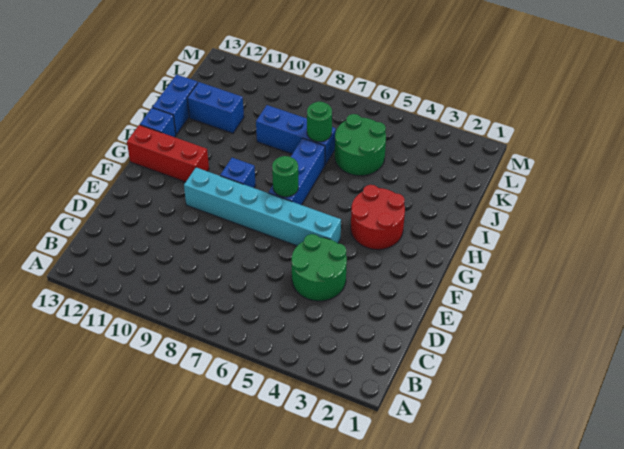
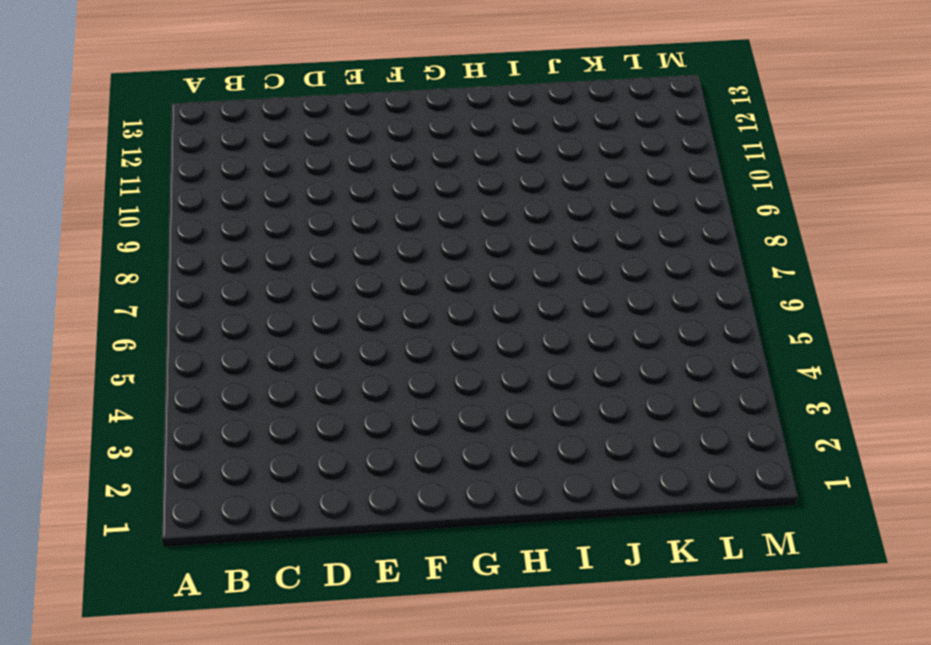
none -> green 2x2 round brick [292,234,347,301]
none -> cyan 1x6 brick [184,168,341,246]
none -> red 2x2 round brick [351,185,405,250]

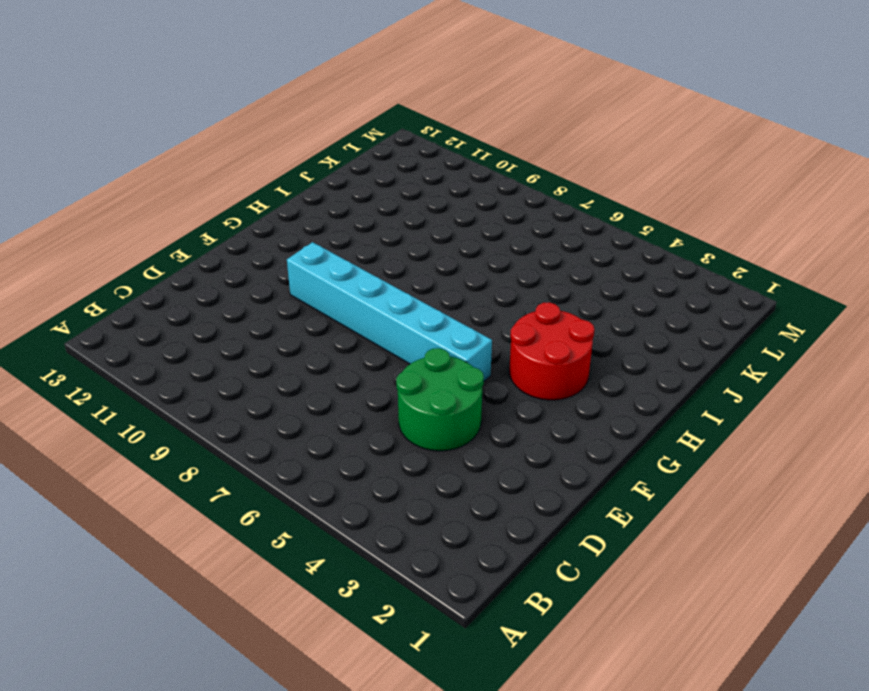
none -> blue 1x3 brick [269,138,325,205]
none -> blue 1x1 brick [220,158,256,188]
none -> red 1x3 brick [127,125,209,182]

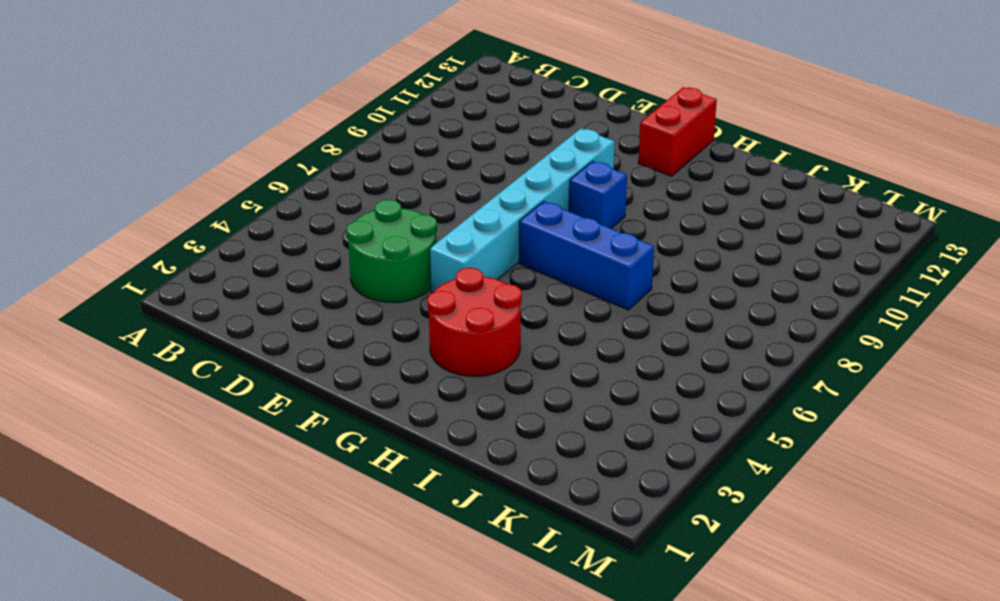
red 1x2 brick [638,87,717,176] -> red 1x3 brick [127,125,209,182]
none -> blue 1x1 brick [140,108,176,137]
none -> blue 1x2 brick [152,75,198,135]
none -> green 2x2 round brick [335,114,386,176]

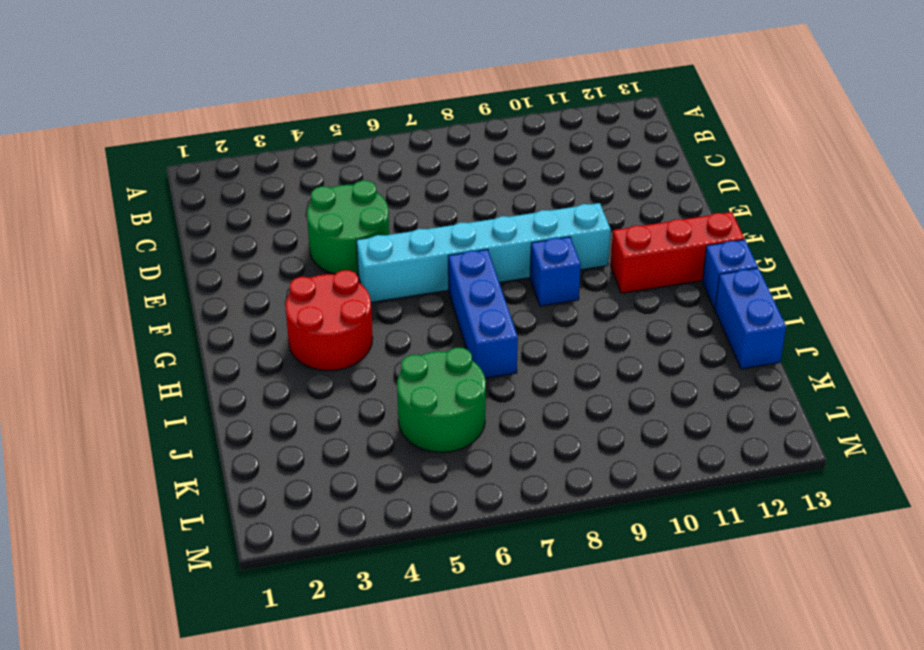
none -> blue 1x3 brick [256,105,336,165]
none -> blue 1x2 brick [187,82,244,133]
none -> green 1x1 round brick [272,156,298,197]

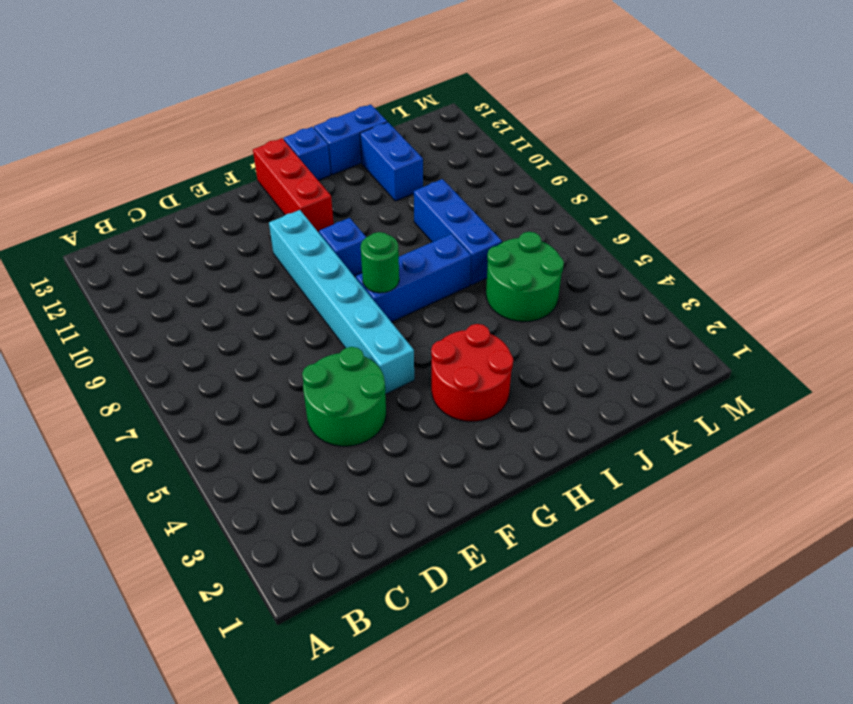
none -> green 1x1 round brick [307,102,332,142]

